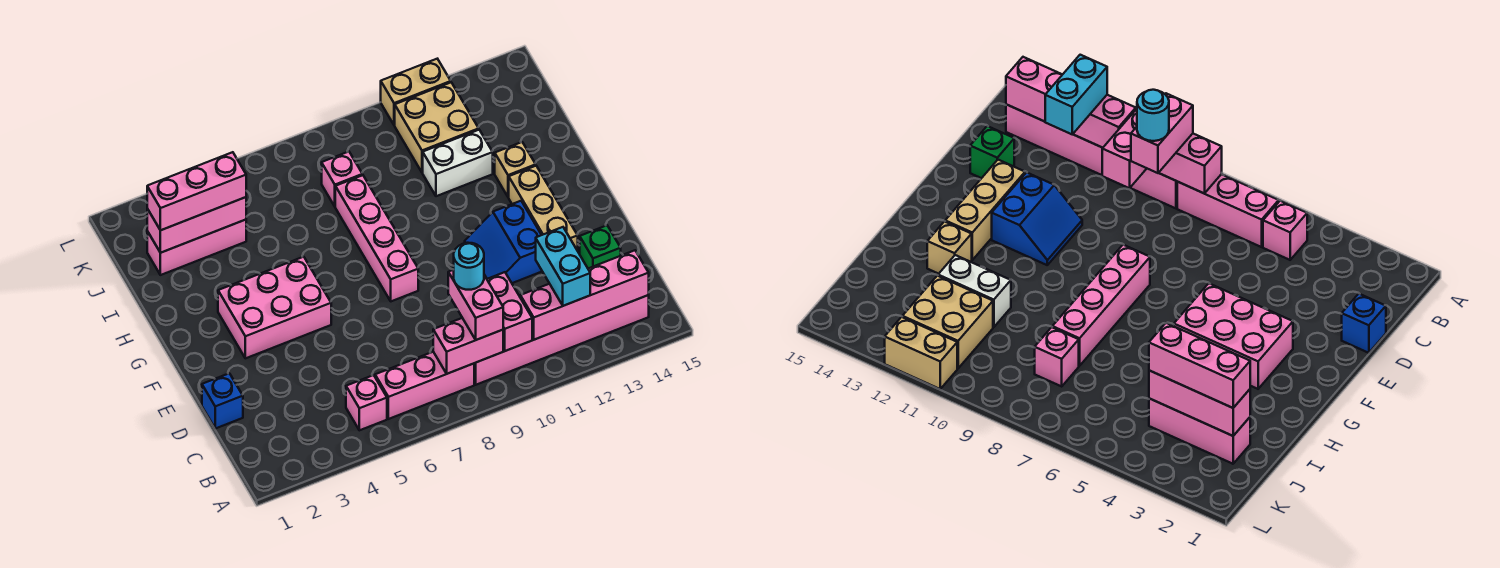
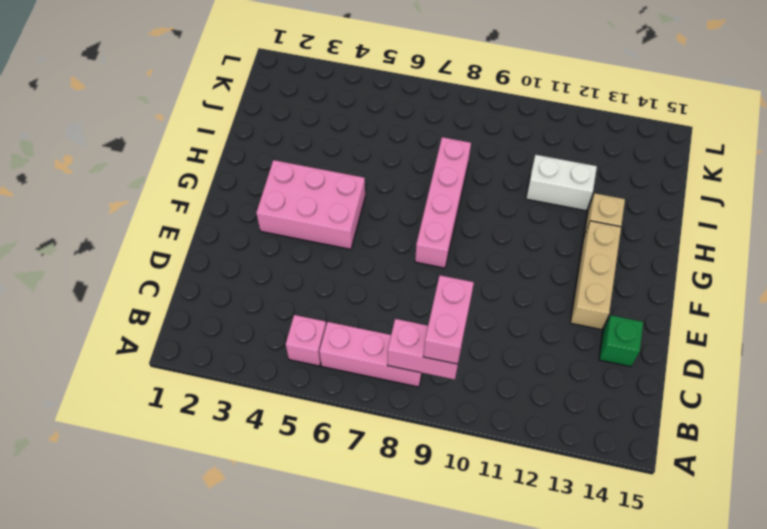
none -> pink 1x6 brick [474,295,649,385]
none -> blue 1x1 brick [202,373,243,429]
none -> blue 2x2 slope [465,201,542,283]

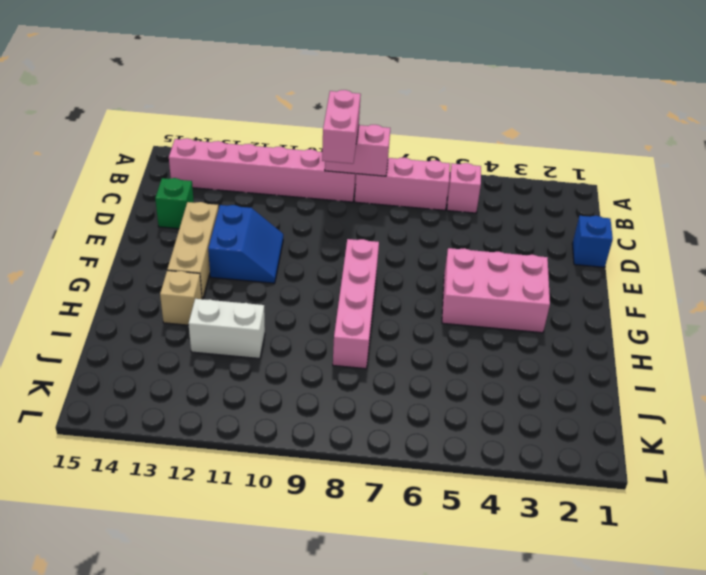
none -> pink 1x3 brick [147,220,246,275]
none -> pink 1x1 brick [322,152,362,206]
none -> tan 2x2 brick [395,82,479,173]

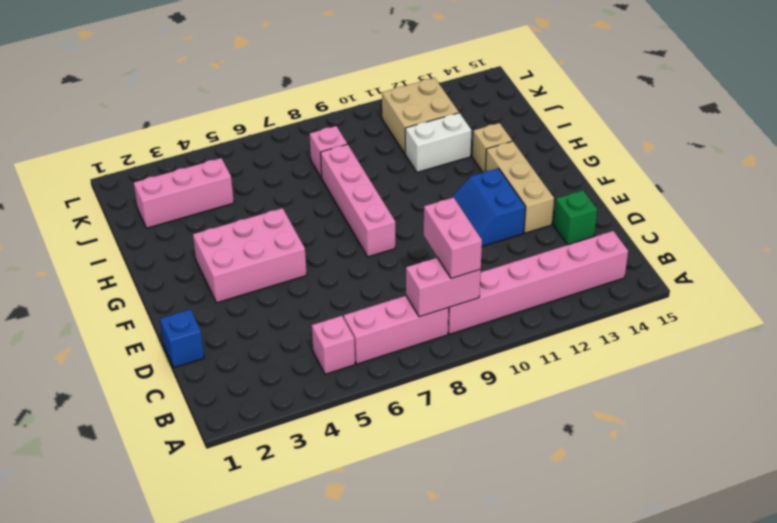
none -> tan 1x2 brick [381,59,451,125]
none -> pink 1x2 brick [487,272,532,351]
none -> pink 1x4 brick [520,250,649,340]

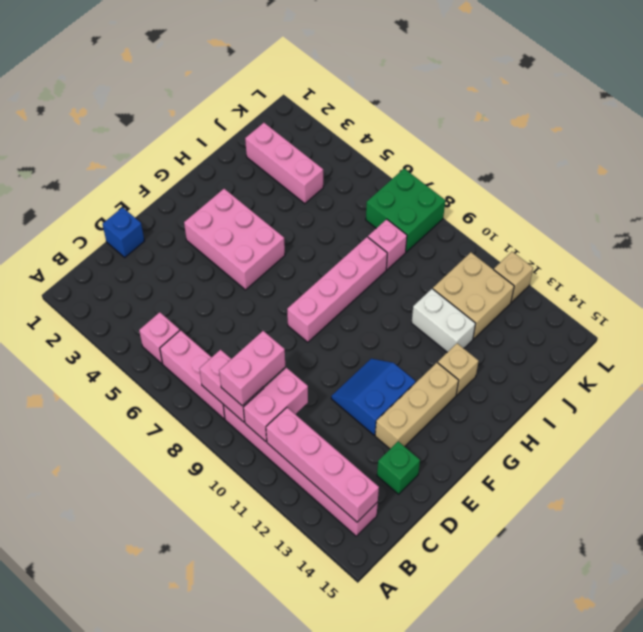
green 2x2 brick [366,169,445,252] -> none
tan 1x1 brick [494,252,533,302] -> tan 1x2 brick [381,59,451,125]
none -> pink 1x3 brick [147,197,246,253]
none -> cyan 1x2 brick [536,227,590,306]
none -> pink 1x3 brick [147,152,246,230]

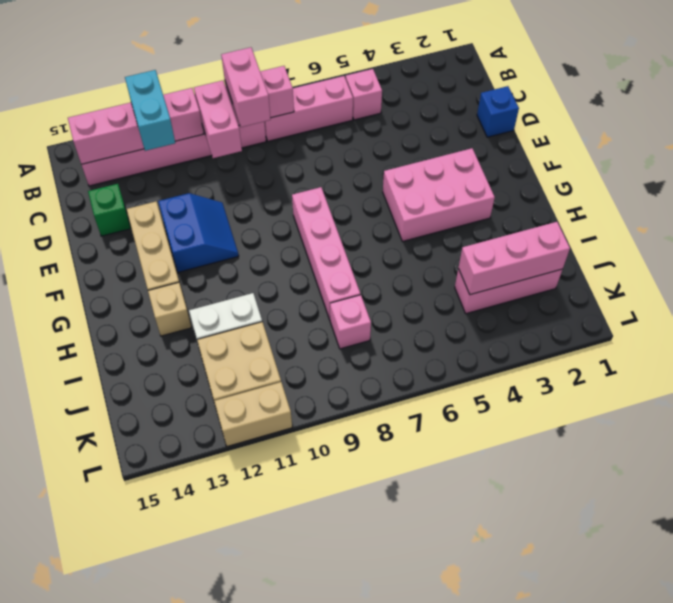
none -> pink 1x3 brick [147,152,246,230]
none -> cyan 1x1 round brick [454,243,484,290]

